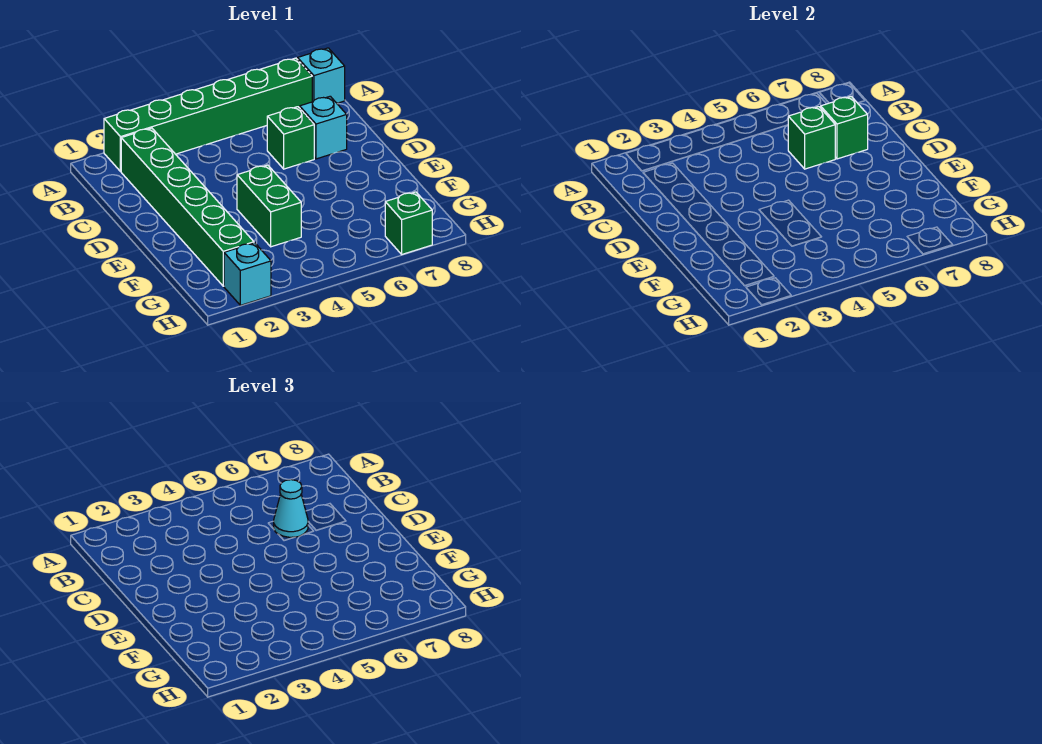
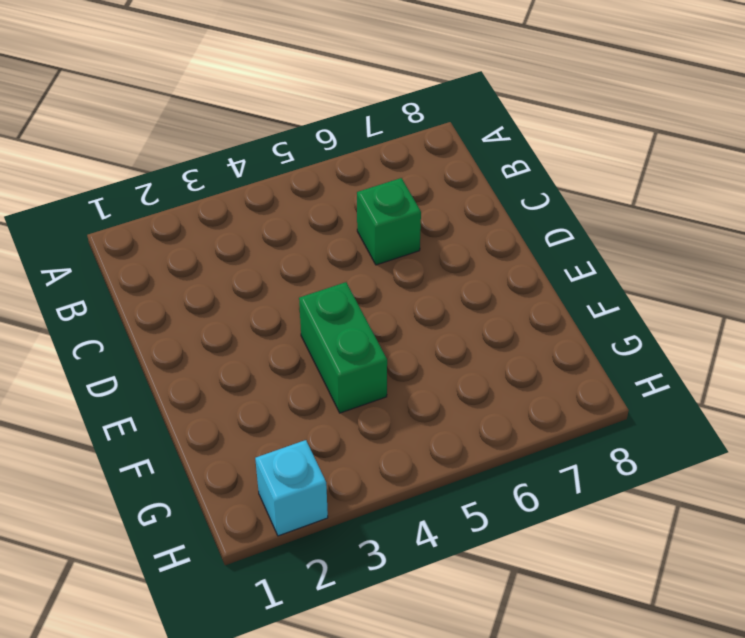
none -> green 1x6 brick [104,58,312,172]
none -> cyan 1x1 brick [298,48,345,103]

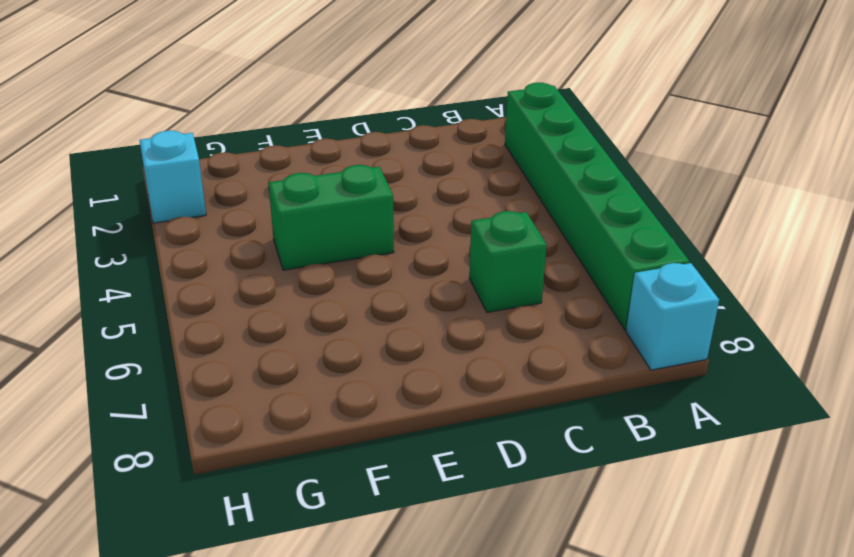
none -> green 1x6 brick [121,128,254,286]
none -> cyan 1x1 brick [300,96,347,159]

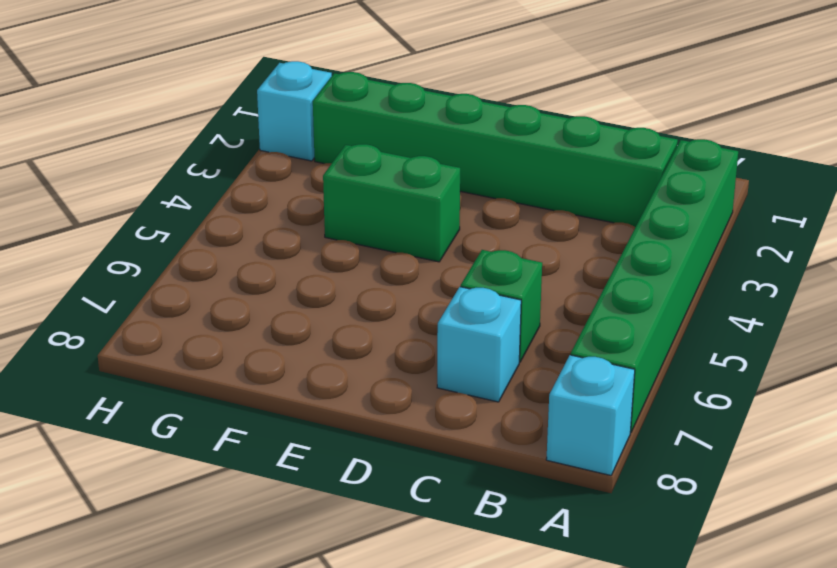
none -> green 1x1 brick [385,192,432,254]
none -> green 1x1 brick [788,107,835,169]

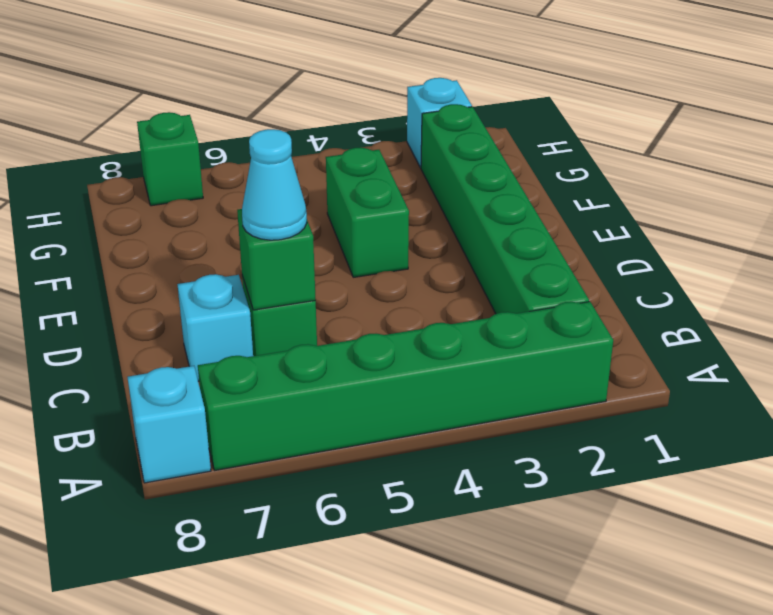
none -> green 1x1 brick [820,96,868,159]

